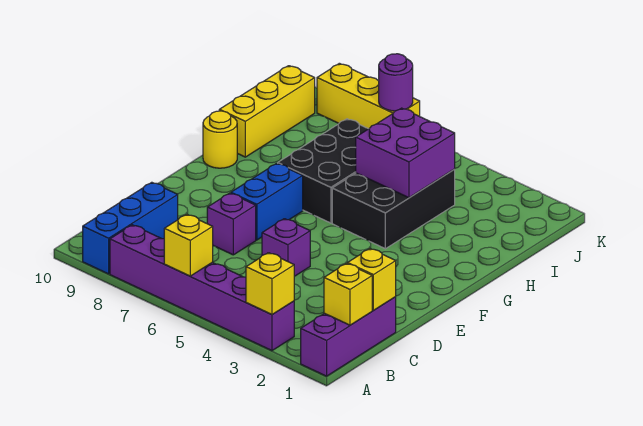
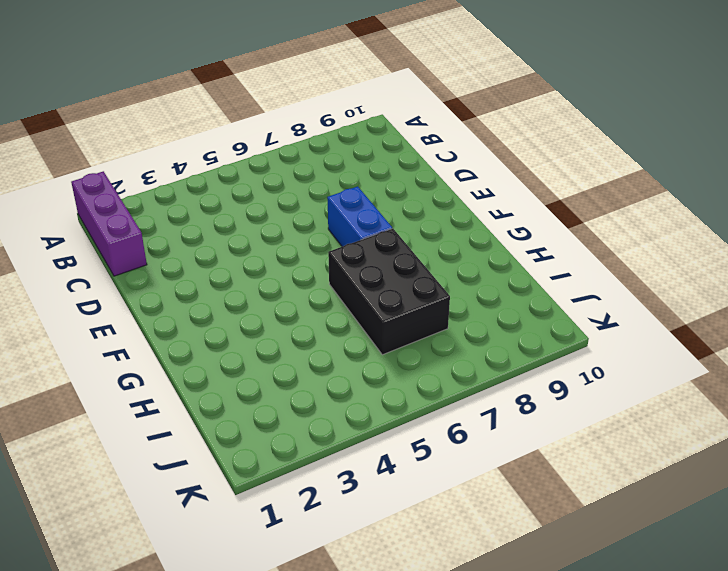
none -> purple 1x6 brick [110,225,294,351]
none -> blue 1x3 brick [83,182,178,274]
none -> purple 1x1 brick [262,219,310,276]

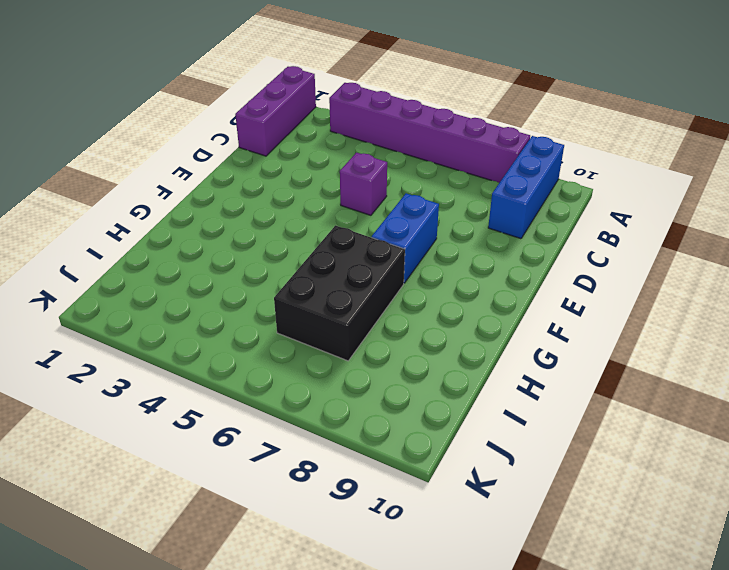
none -> purple 1x1 brick [207,193,256,255]
none -> black 2x3 brick [332,169,455,249]
none -> yellow 1x1 round brick [203,111,237,168]

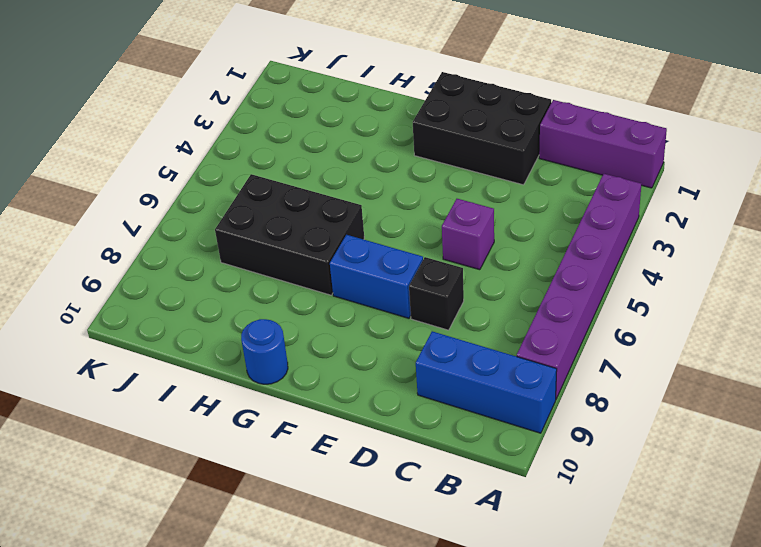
black 2x3 brick [413,72,551,185] -> black 2x3 brick moved to [332,169,455,249]
black 1x1 brick [409,257,464,330] -> purple 1x1 brick [207,193,256,255]
blue 1x1 round brick [241,319,288,384] -> yellow 1x1 round brick [203,111,237,168]
none -> yellow 1x3 brick [219,66,315,157]
none -> yellow 1x3 brick [317,63,420,129]
none -> yellow 1x1 brick [246,253,294,315]

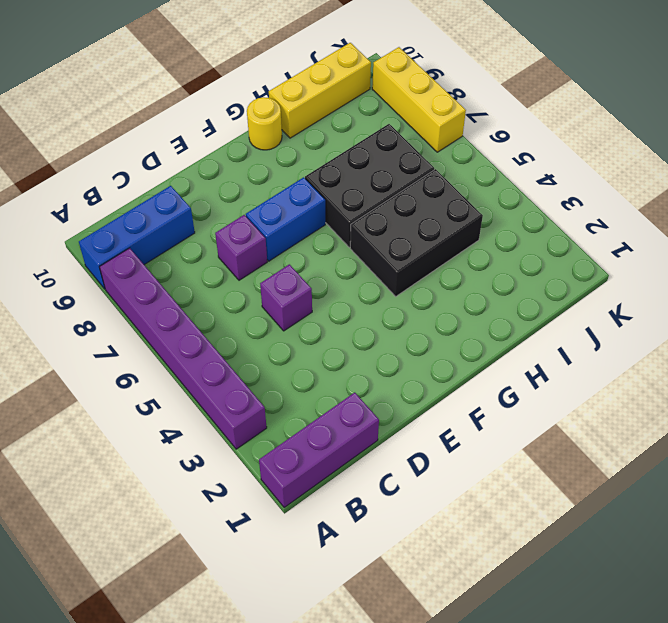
none -> yellow 1x1 brick [246,253,294,315]
none -> yellow 1x1 brick [164,214,213,276]
none -> yellow 1x1 brick [324,263,372,325]

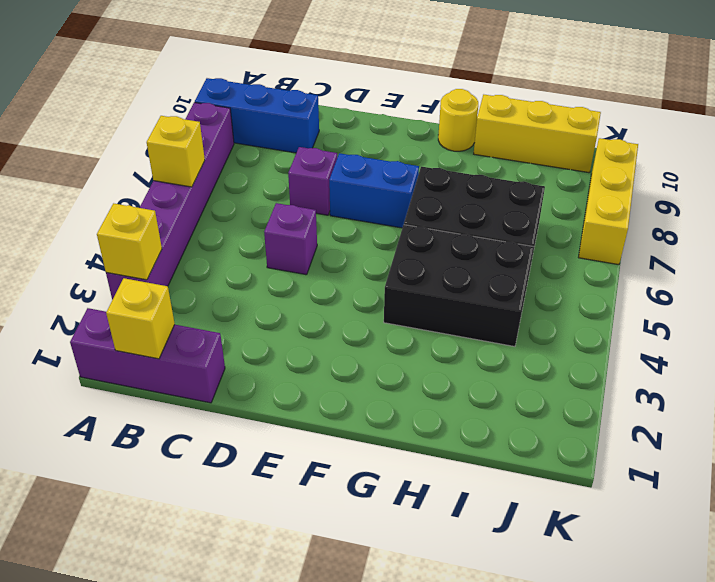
none -> yellow 1x1 brick [347,249,396,310]
none -> purple 2x2 brick [356,108,455,198]
none -> purple 1x1 round brick [379,54,413,111]

